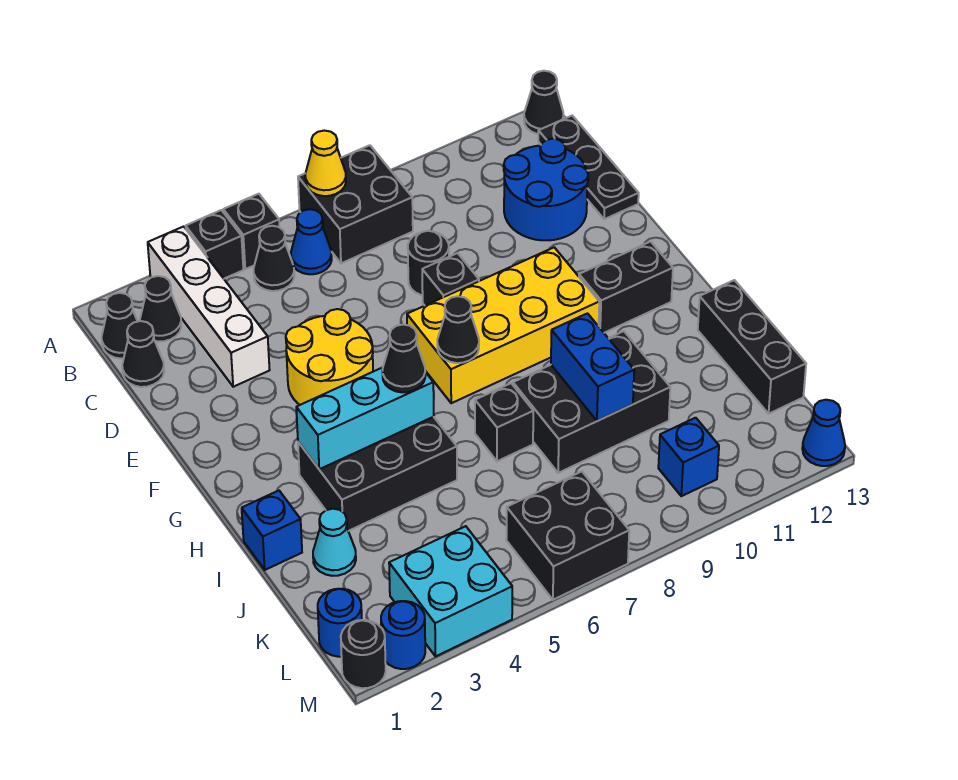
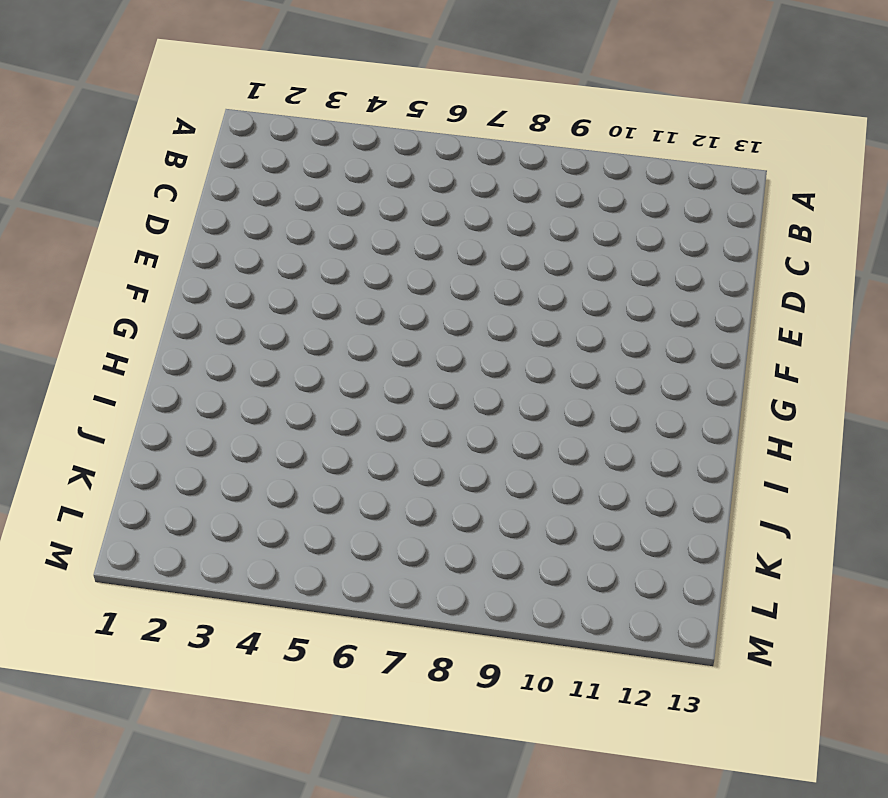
none -> white 1x4 brick [148,227,270,387]
none -> black 1x1 brick [186,210,243,279]
none -> black 1x1 brick [223,194,279,269]
none -> black 2x2 brick [298,145,413,263]

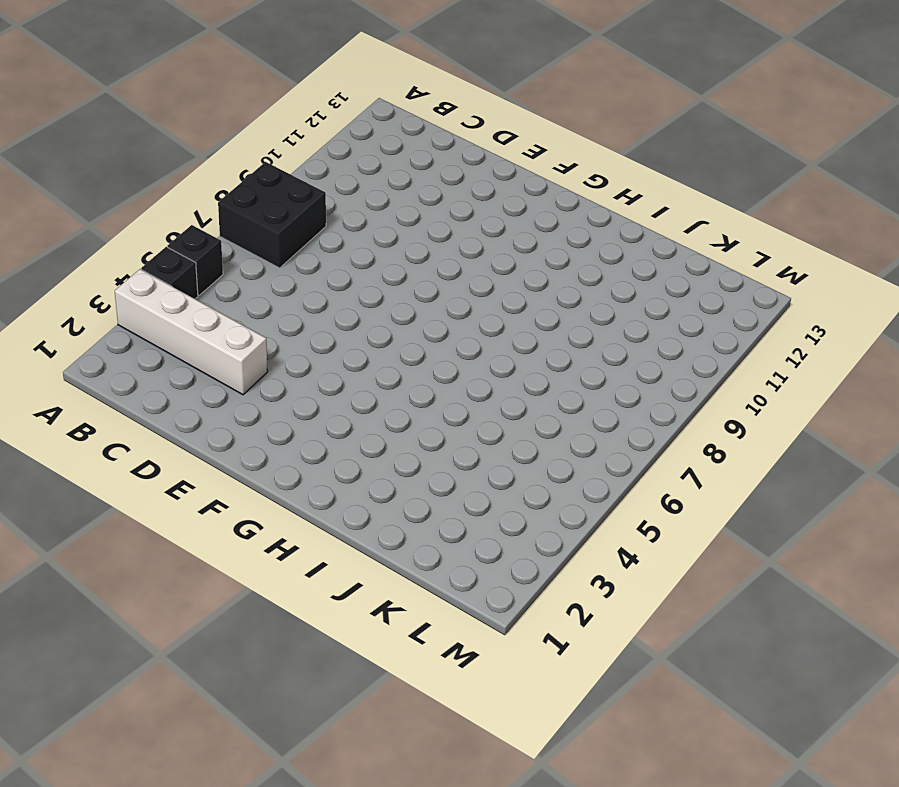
none -> black 1x1 cone [524,71,564,134]
none -> black 1x1 cone [102,293,138,359]
none -> black 1x1 cone [140,276,181,341]
none -> black 1x1 cone [254,226,294,291]

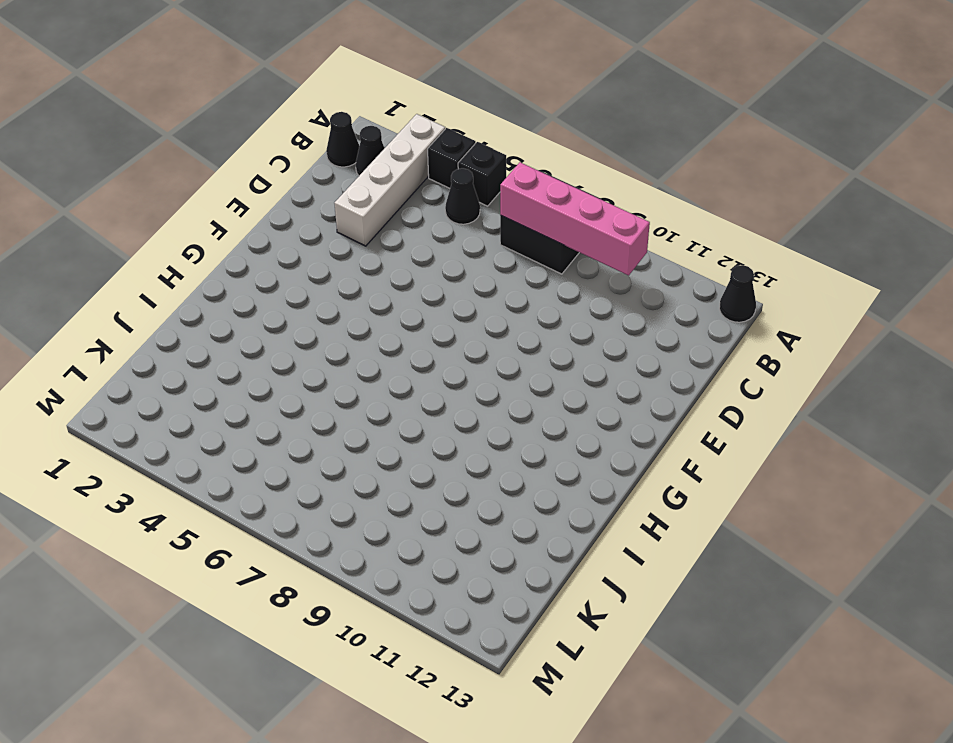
pink 1x4 brick [500,162,650,276] -> none
none -> blue 1x1 cone [291,209,332,274]
none -> black 1x3 plate [538,116,639,219]
none -> black 1x1 cone [122,321,164,387]
none -> blue 2x2 round brick [504,139,588,240]

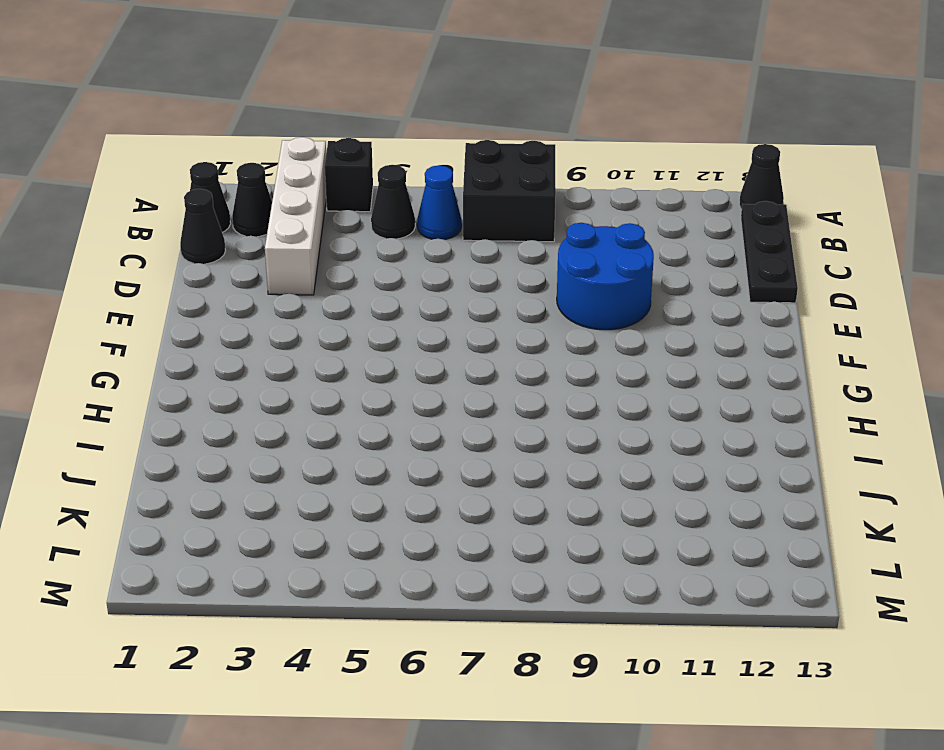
blue 2x2 round brick [557,223,654,330] -> blue 2x2 round brick moved to [504,139,588,240]
none -> black 1x1 brick [223,194,279,269]
none -> black 1x1 round brick [408,231,449,295]
none -> yellow 2x2 round brick [286,309,373,405]
none -> black 1x1 brick [422,253,479,305]

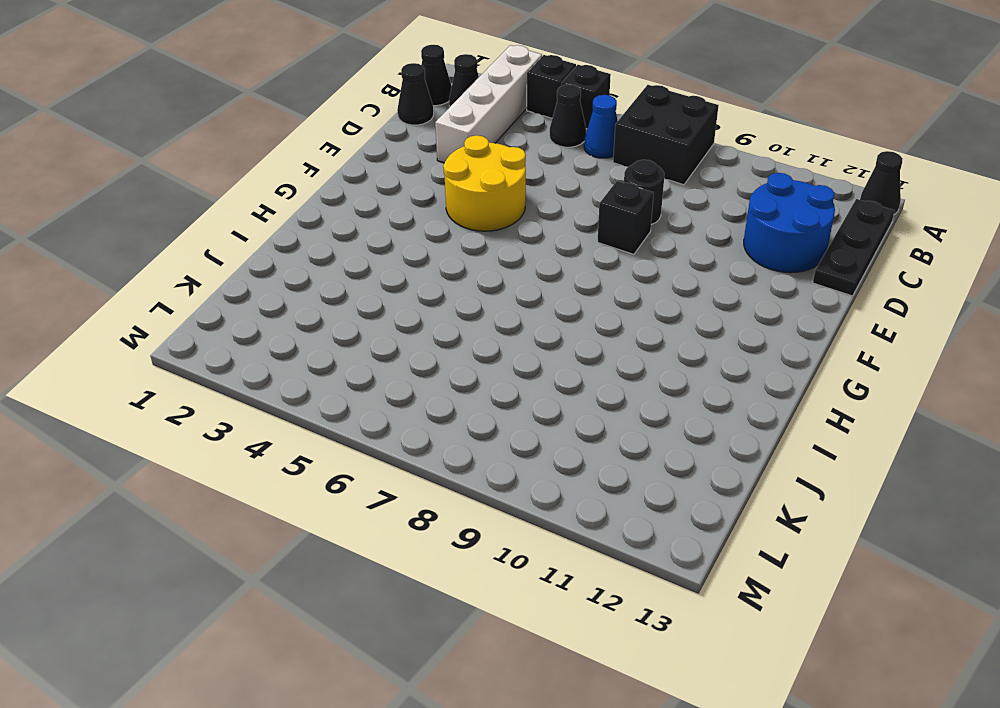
none -> yellow 2x4 brick [407,247,599,403]
none -> black 1x2 brick [579,242,673,333]
none -> black 2x3 brick [298,417,457,531]
none -> blue 1x1 brick [242,491,302,570]

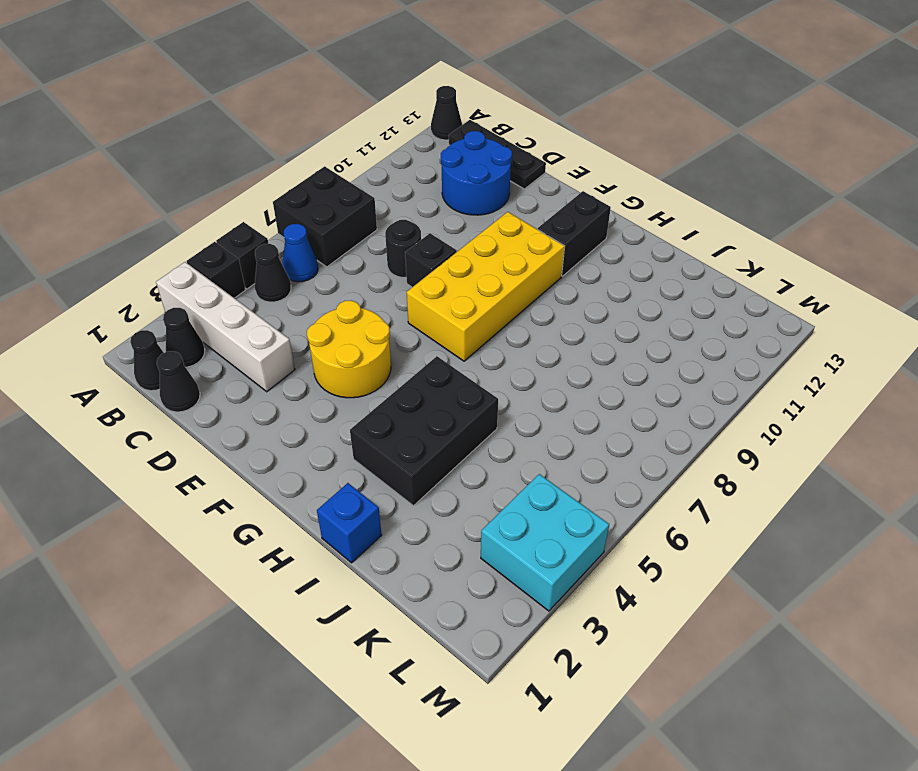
none -> black 1x1 brick [475,383,533,461]
none -> black 2x3 brick [513,331,670,473]
none -> black 1x3 brick [698,280,806,414]
none -> cyan 1x1 cone [313,509,356,576]

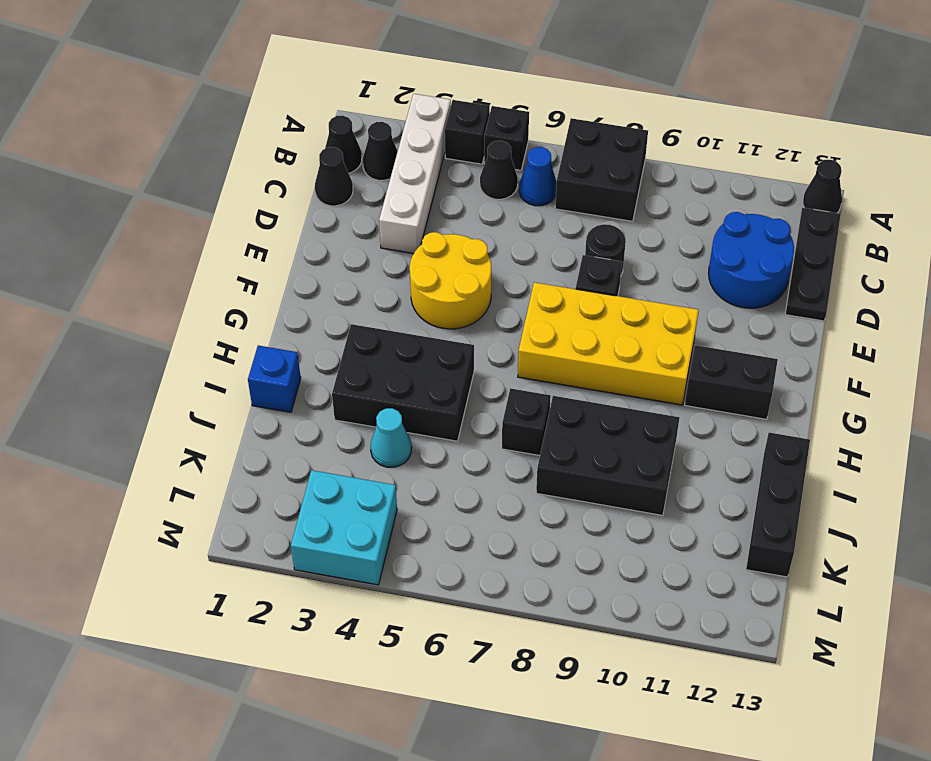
cyan 1x1 cone [371,408,411,467] -> cyan 1x1 cone moved to [313,509,356,576]
none -> blue 1x1 round brick [318,589,362,657]
none -> black 2x2 brick [506,472,629,600]
none -> blue 1x1 brick [658,418,719,496]
none -> black 1x1 round brick [341,620,386,688]

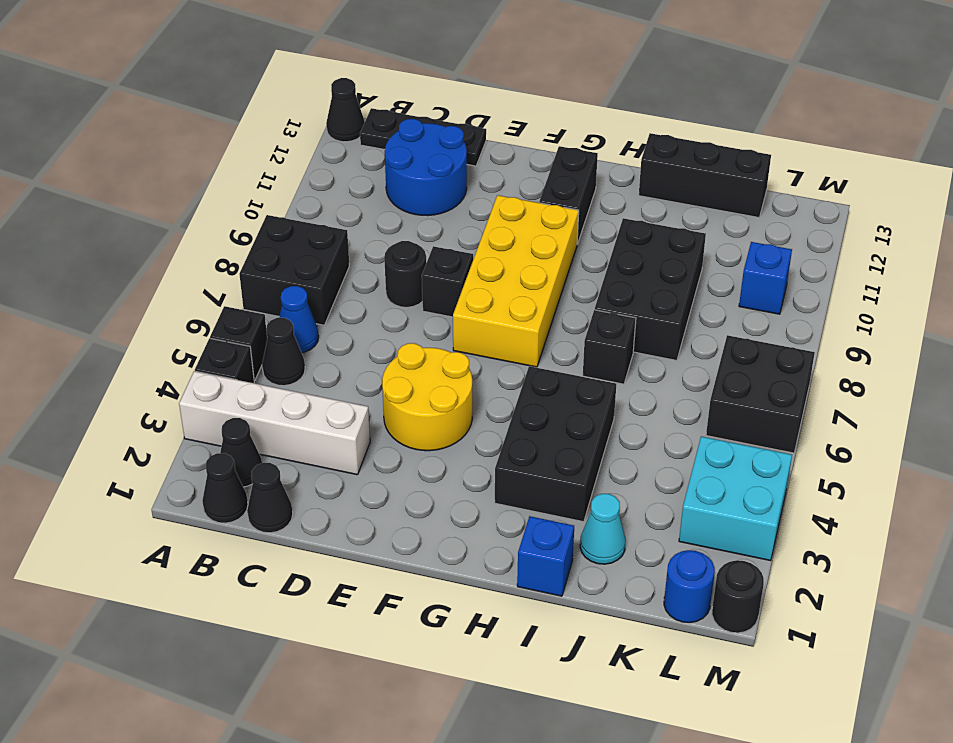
none -> blue 1x1 round brick [381,601,425,669]
none -> blue 1x1 cone [802,400,845,466]
none -> yellow 1x1 cone [305,131,346,196]
none -> black 1x1 cone [437,296,479,363]

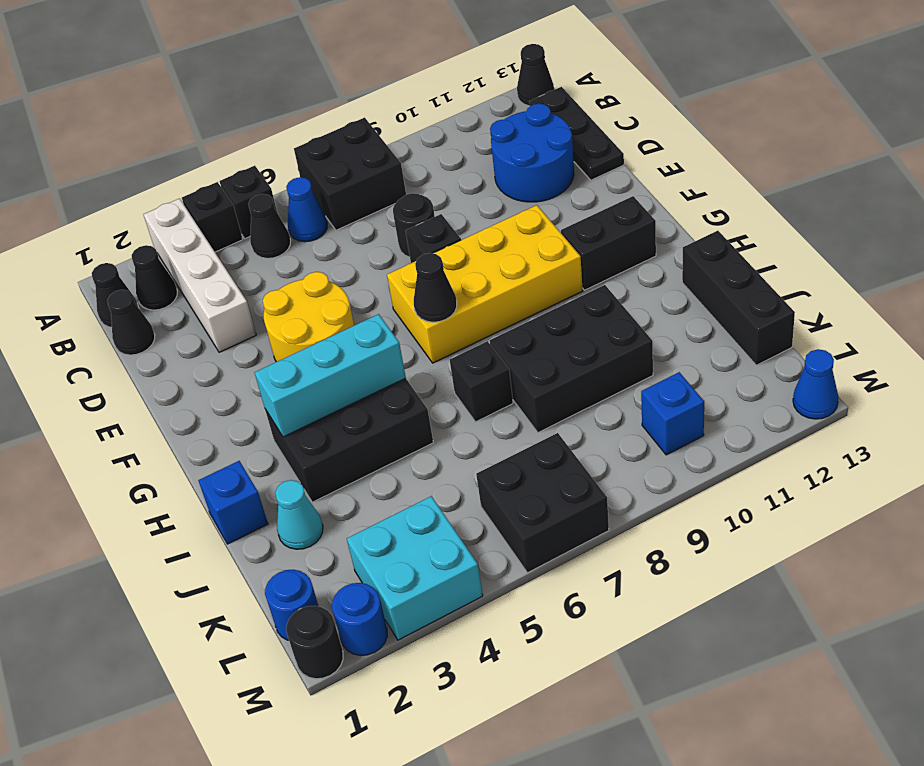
none -> yellow 1x1 cone [305,131,346,196]
none -> blue 1x2 brick [551,313,634,421]
none -> black 1x1 cone [382,324,425,392]

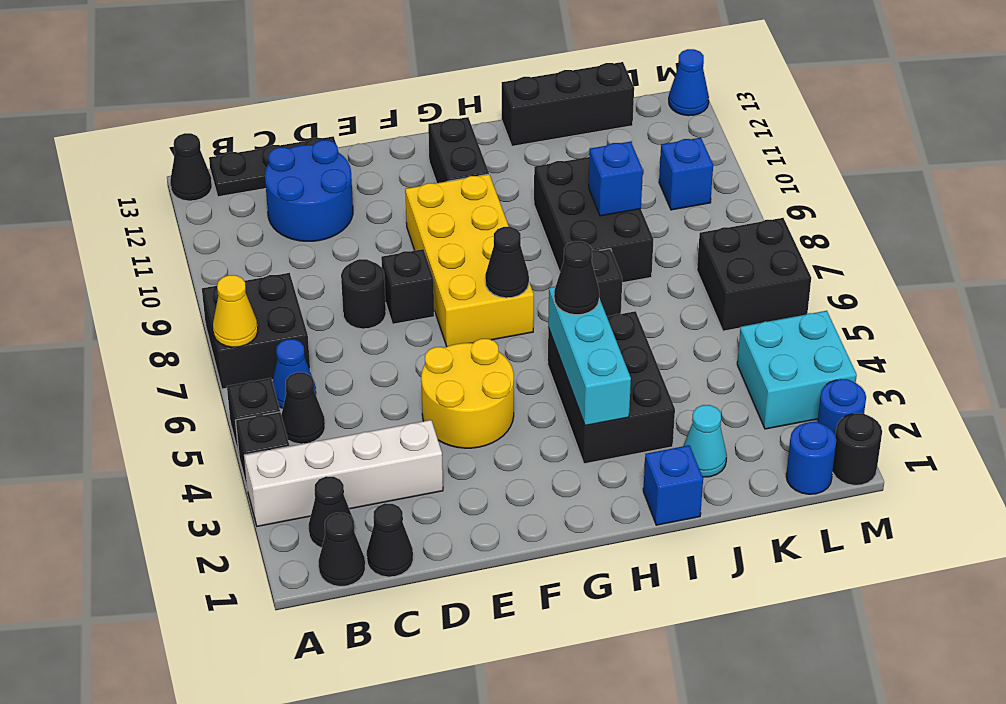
blue 1x1 brick [589,141,643,216] -> blue 1x2 brick [551,313,634,421]

